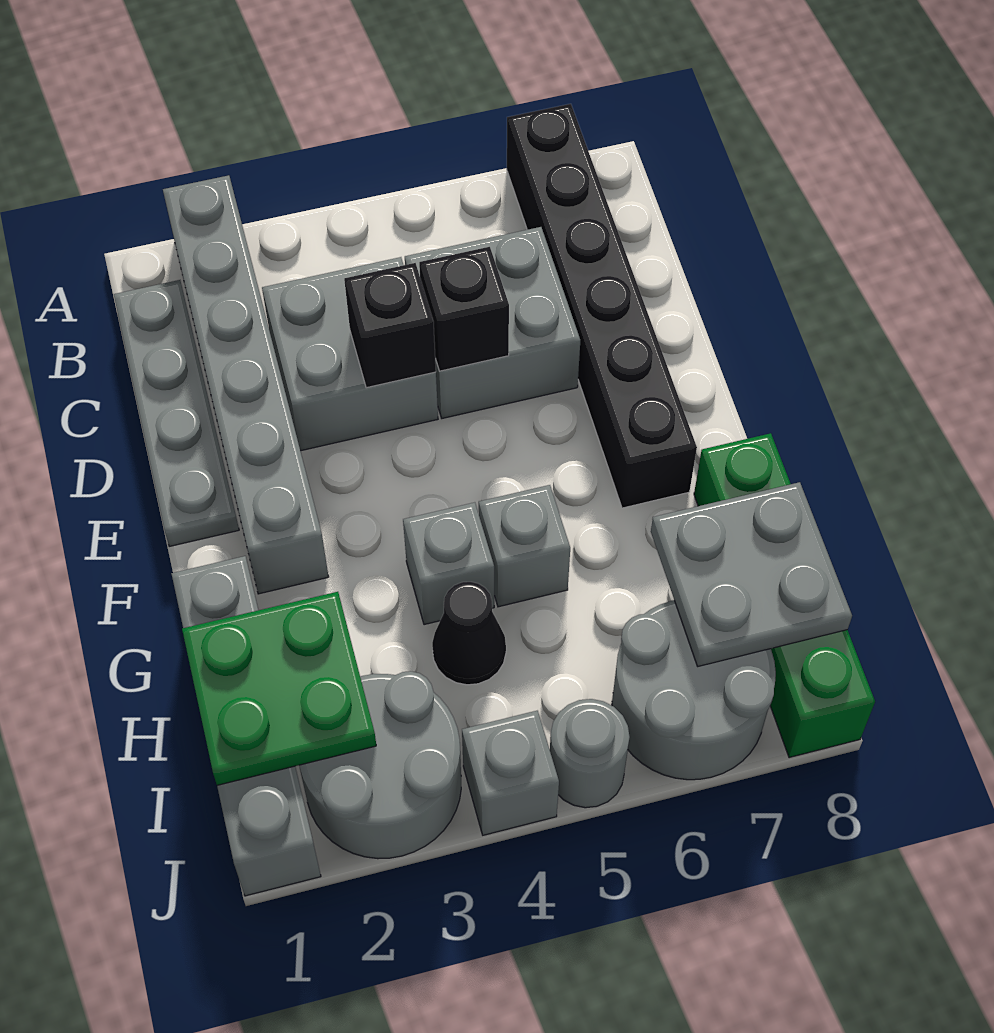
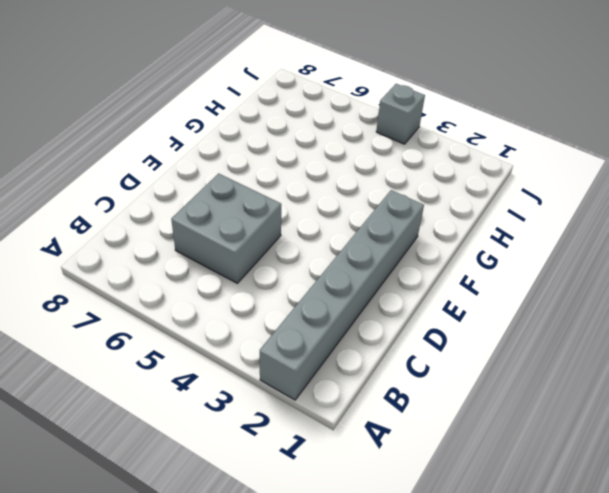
none -> black 1x6 brick [507,104,697,508]
none -> grey 1x4 plate [114,280,239,546]
none -> grey 2x2 brick [262,257,438,451]

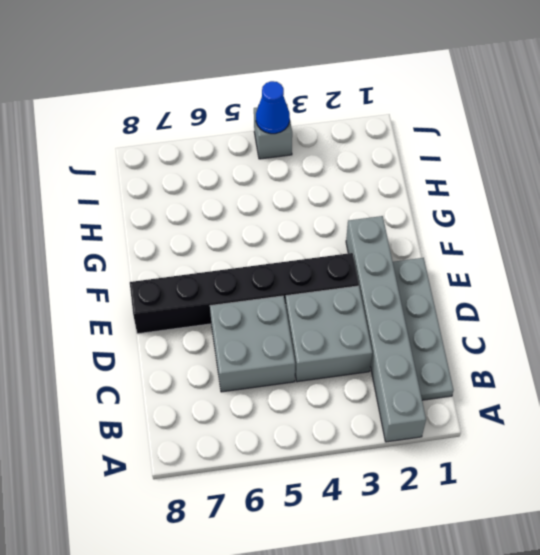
black 1x6 brick [130,253,359,334] -> black 1x6 brick turned to [507,104,697,508]
blue 1x1 cone [256,81,290,134] -> none
none -> grey 1x4 brick [171,556,321,896]
none -> grey 1x1 brick [403,502,494,625]
none -> grey 1x1 brick [479,485,570,607]

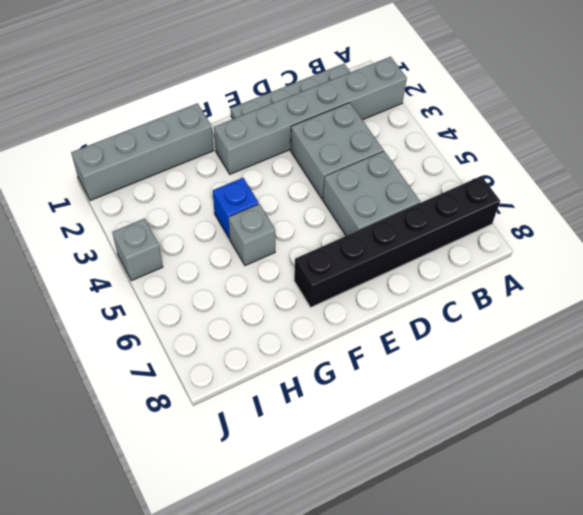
blue 1x1 brick [213,178,259,239] -> grey 1x1 brick [403,502,494,625]
none -> green 1x4 brick [694,433,875,758]
none -> black 1x1 cone [432,582,506,685]
none -> grey 2x2 round brick [299,671,461,859]

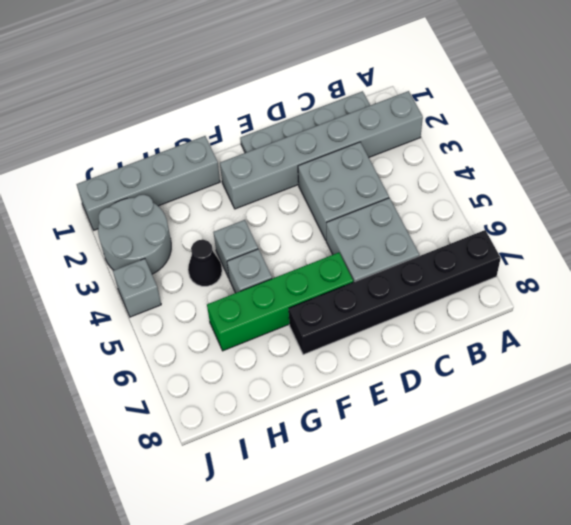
green 1x4 brick [207,253,353,351] -> green 1x4 brick moved to [694,433,875,758]
none -> grey 2x2 round brick [612,600,776,780]
none -> grey 1x1 round brick [550,699,630,808]
none -> black 1x1 brick [344,263,436,388]

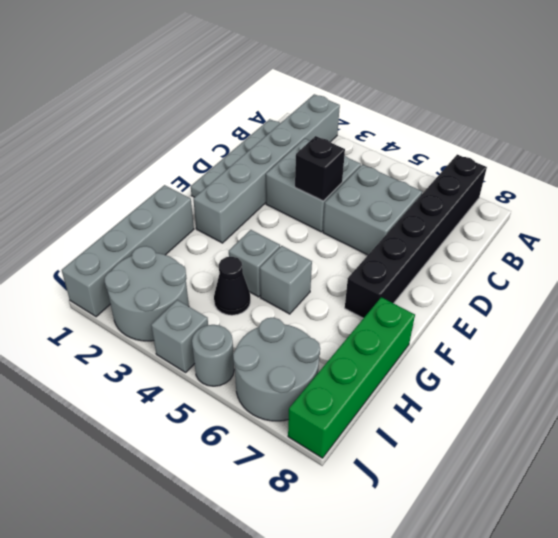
none -> black 1x1 brick [419,247,509,371]
none -> green 2x2 plate [182,592,376,785]
none -> grey 2x2 plate [651,482,852,666]

